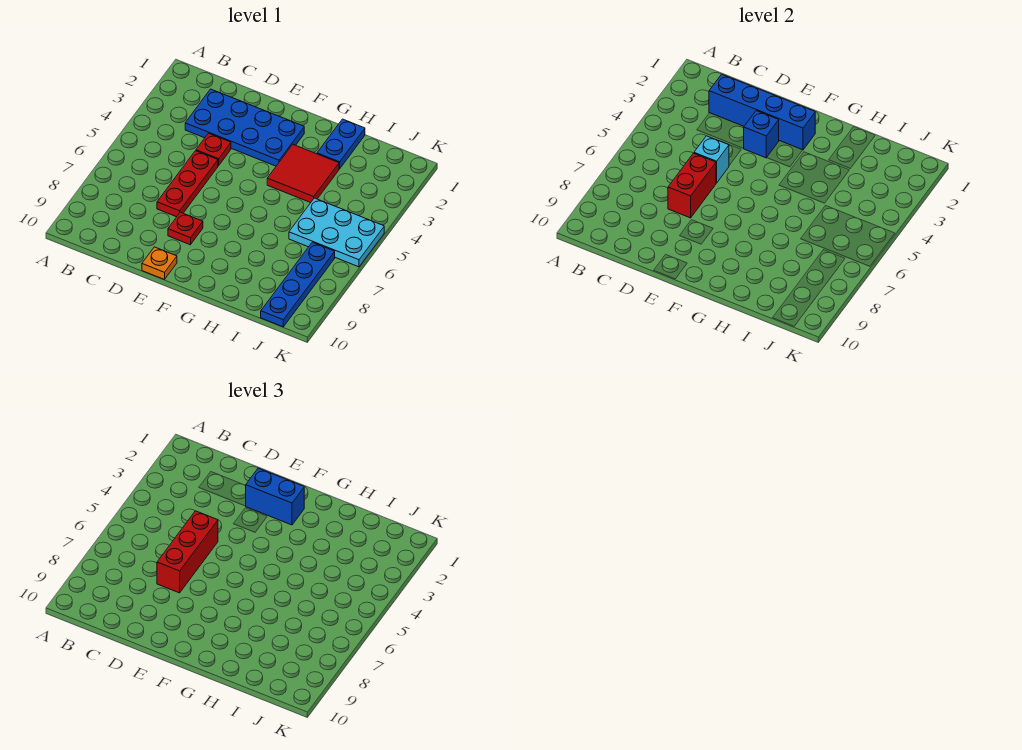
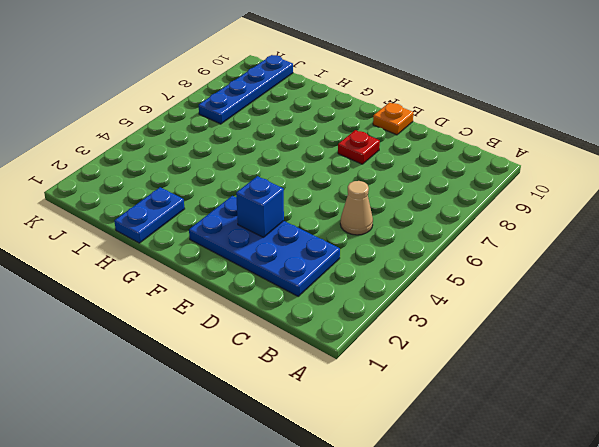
tan 1x1 cone [340,181,373,235] -> none
none -> red 1x1 plate [196,133,231,166]
none -> red 1x3 plate [157,151,218,217]
none -> red 2x2 tile [267,145,339,203]

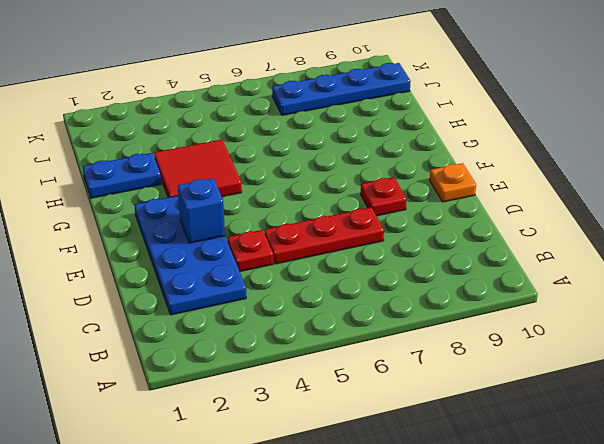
none -> cyan 2x3 plate [289,198,384,267]
none -> blue 1x4 brick [709,74,815,150]
none -> cyan 1x1 brick [694,136,729,183]

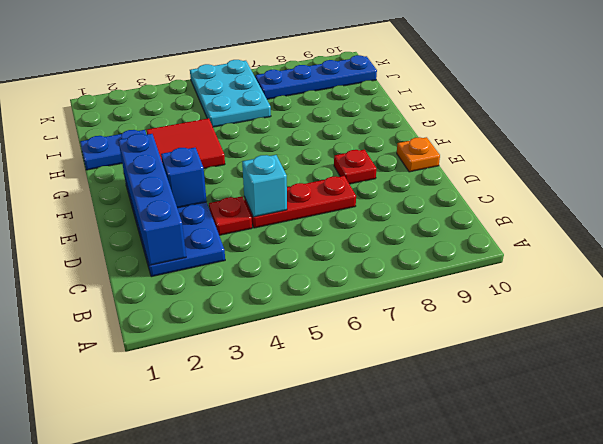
none -> red 1x2 brick [668,153,716,218]
none -> red 1x3 brick [157,511,218,593]
none -> blue 1x2 brick [246,468,304,525]

